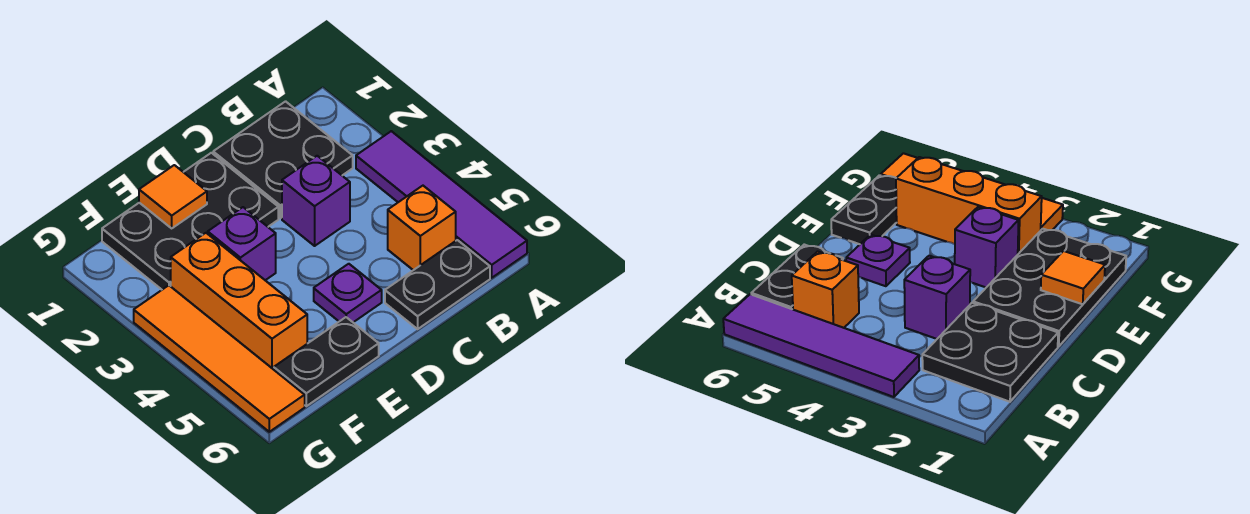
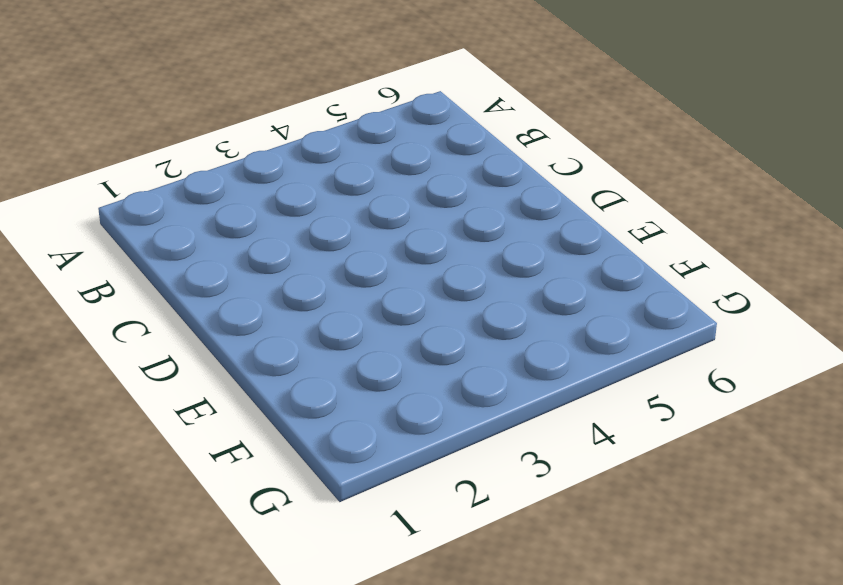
none -> purple 1x4 tile [356,131,527,278]
none -> black 2x2 plate [213,101,353,218]
none -> orange 1x1 brick [388,186,456,270]

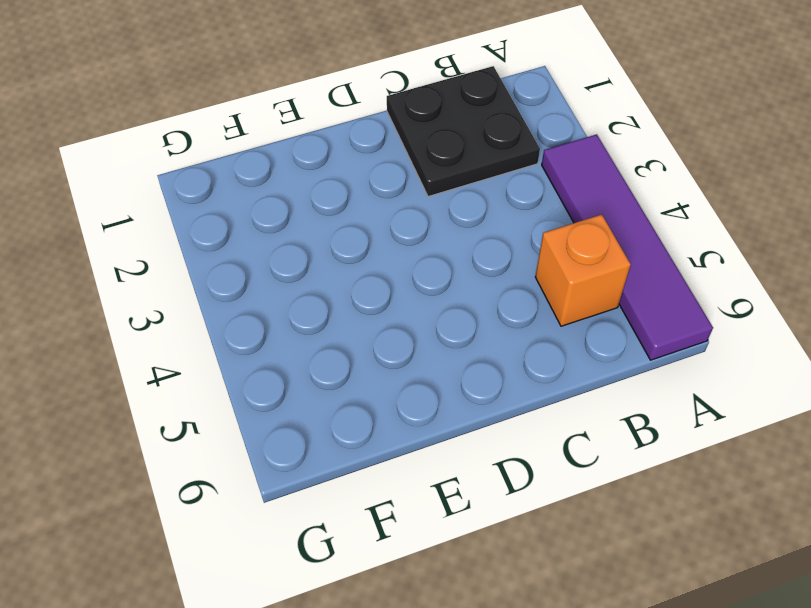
none -> black 1x2 plate [385,240,490,329]
none -> purple 1x1 brick [282,156,350,246]
none -> black 2x3 plate [102,153,278,290]

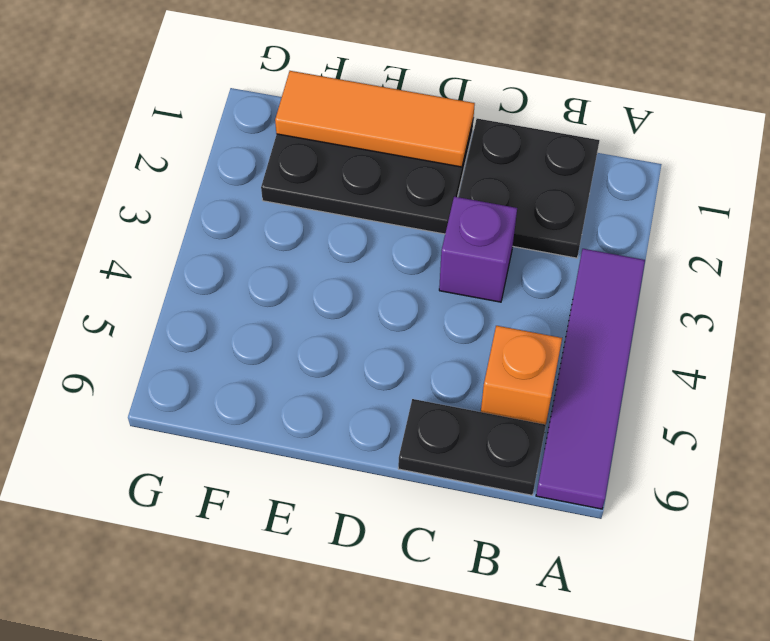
orange 1x3 tile [275,71,475,167] -> orange 1x1 tile [139,165,207,228]
none -> purple 1x1 plate [314,264,382,322]
none -> purple 1x1 brick [208,207,276,280]
none -> black 1x2 plate [274,317,379,406]

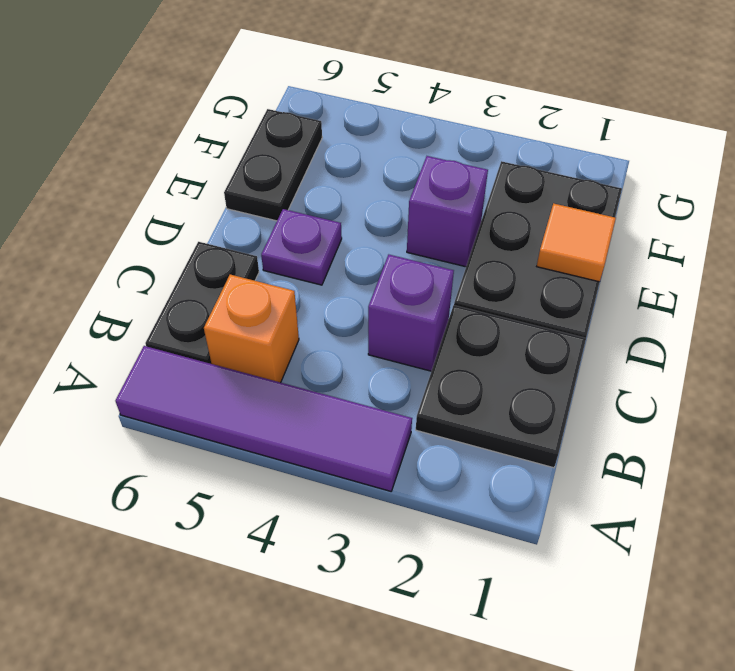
none -> orange 1x3 brick [171,233,307,369]
none -> orange 1x4 tile [134,285,305,432]

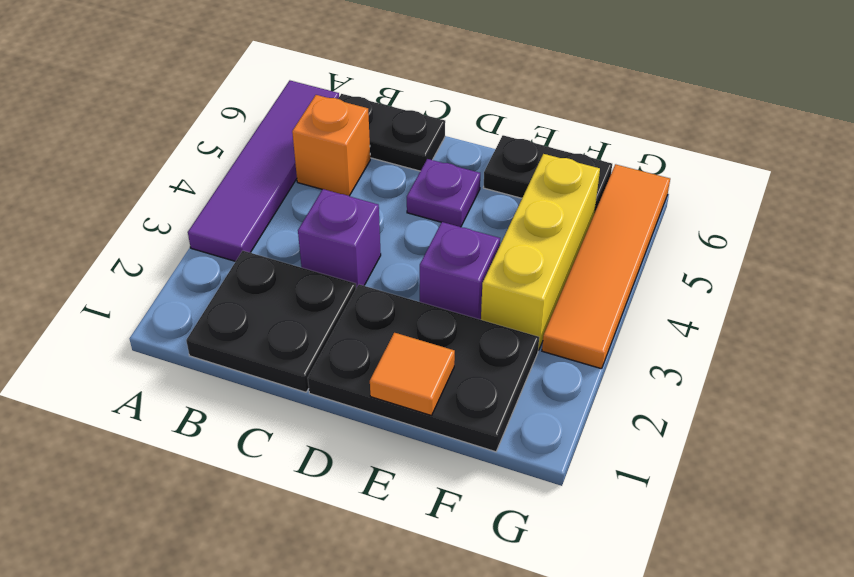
yellow 1x3 brick [481,154,600,350] -> orange 1x3 brick [171,233,307,369]

